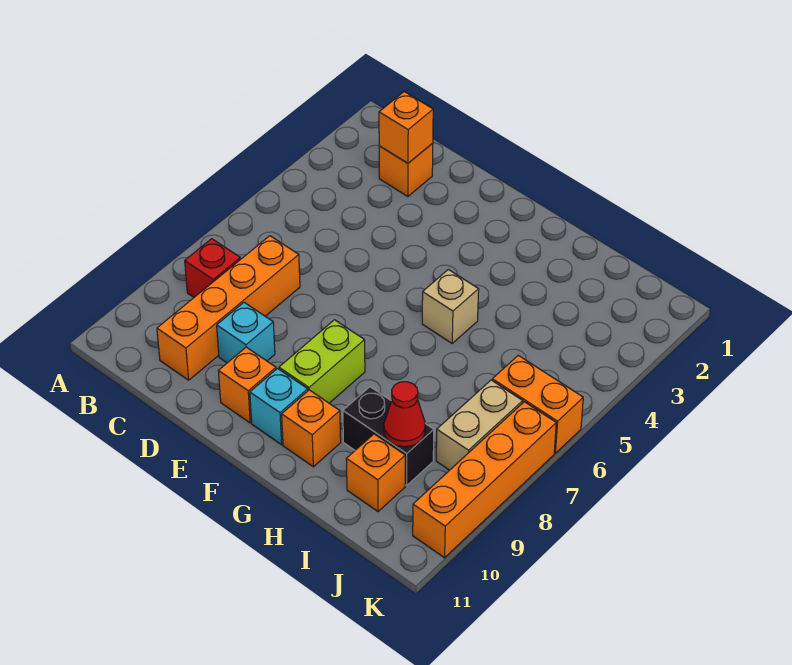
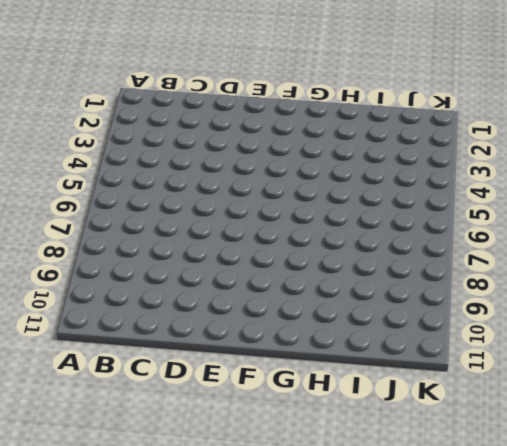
none -> red 1x1 brick [185,239,241,297]
none -> orange 1x1 brick [379,143,433,197]
none -> orange 1x4 brick [157,236,300,380]

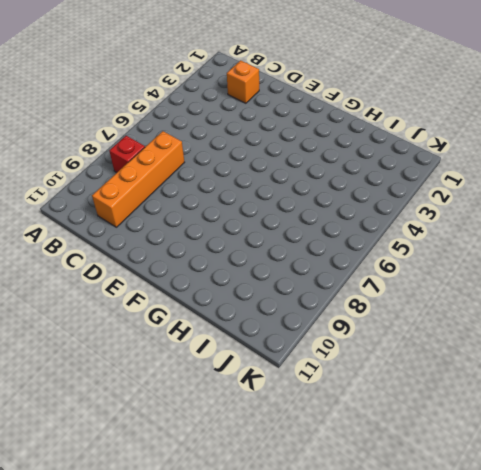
none -> cyan 1x1 brick [217,303,275,363]
none -> orange 1x1 brick [219,347,276,423]
none -> lime 1x2 brick [279,320,365,403]

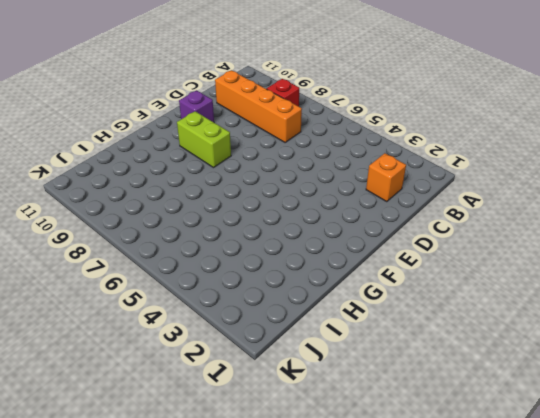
purple 1x1 brick [179,90,214,122] -> orange 1x1 brick [219,347,276,423]
none -> cyan 1x1 brick [217,303,275,363]
none -> cyan 1x1 brick [250,369,308,445]
none -> tan 1x1 brick [422,269,479,343]

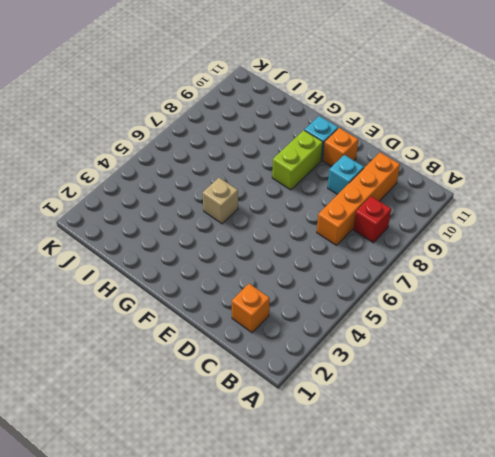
none -> orange 1x1 brick [282,390,341,467]
none -> black 1x2 brick [343,387,434,486]
none -> orange 1x1 brick [346,434,405,512]

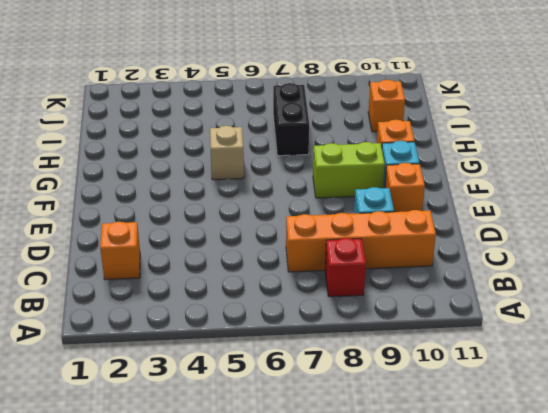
black 1x2 brick [273,83,309,156] -> black 1x2 brick moved to [343,387,434,486]
none -> orange 1x2 brick [492,355,583,453]
none -> tan 1x2 brick [436,380,523,470]
none -> orange 1x4 brick [413,402,556,558]

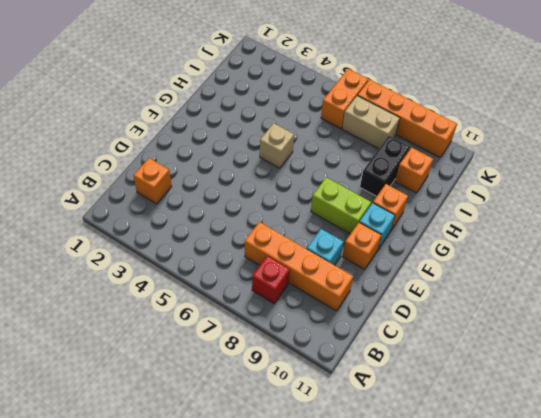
none -> orange 1x1 brick [379,92,433,163]
none -> red 1x1 cone [384,382,425,447]

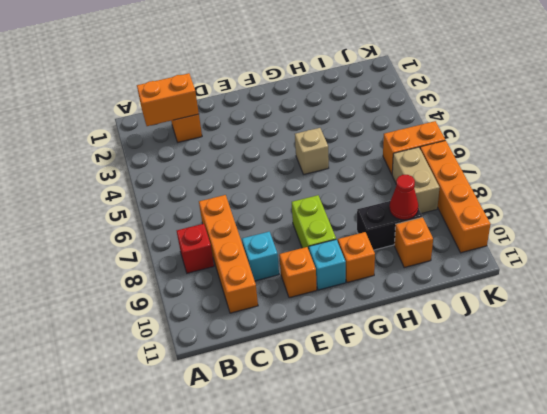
orange 1x2 brick [137,73,199,126] -> orange 1x1 brick [379,92,433,163]

